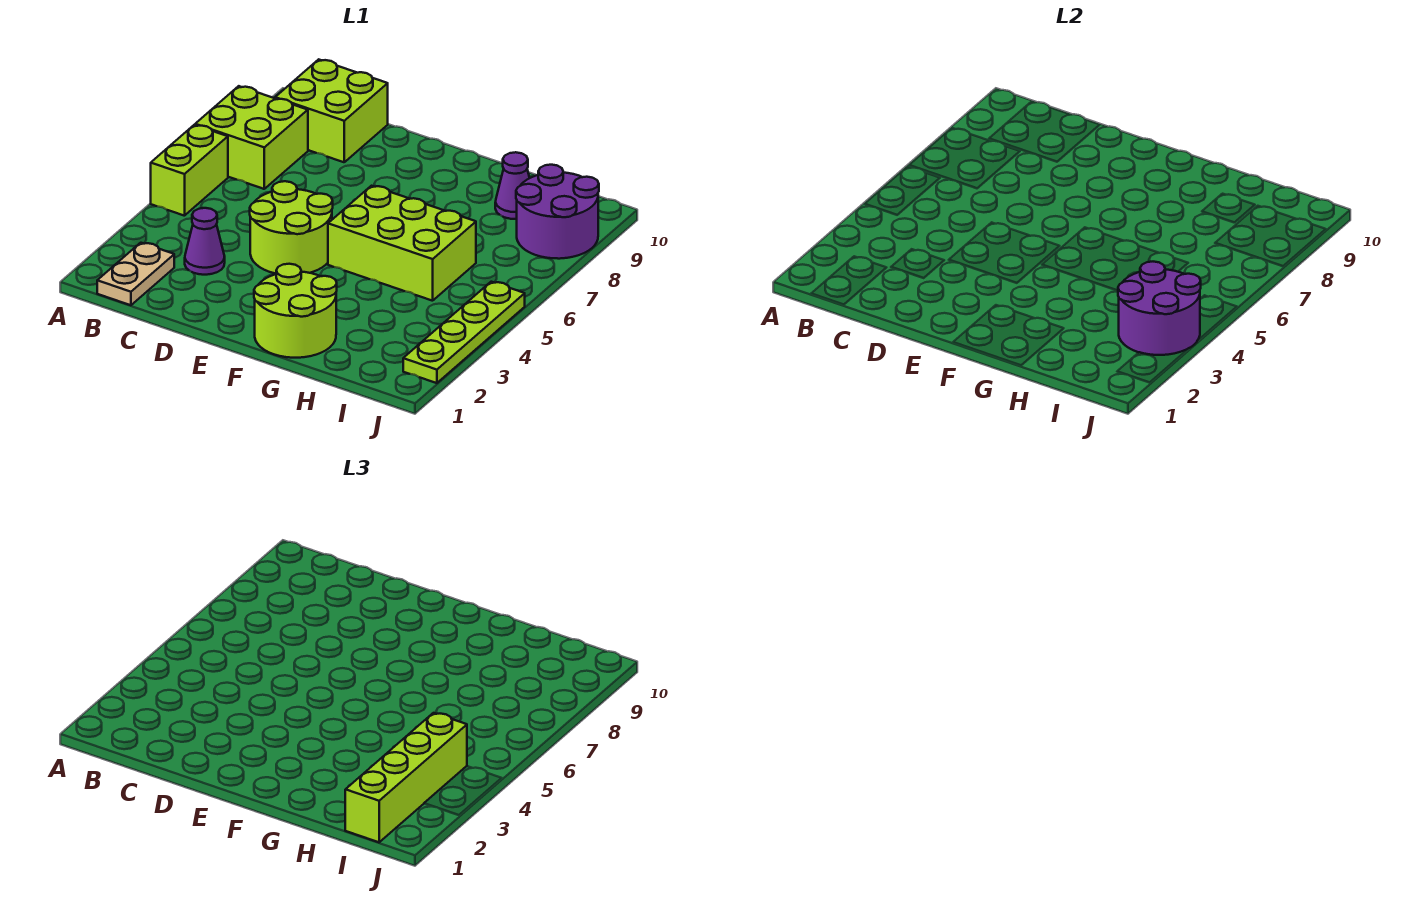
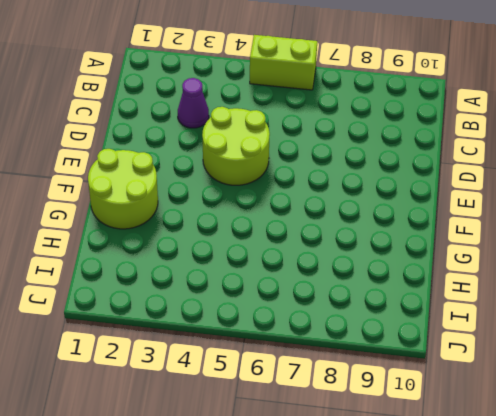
none -> lime 2x2 brick [195,86,308,189]
none -> tan 1x2 plate [97,243,174,305]
none -> lime 2x2 brick [275,59,388,162]

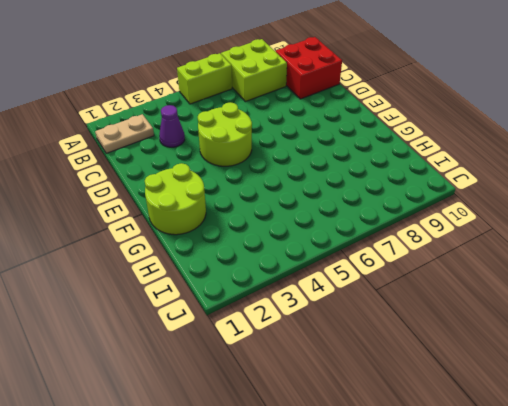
red 2x2 brick [276,37,342,99] -> lime 2x2 brick [275,59,388,162]
none -> lime 2x3 brick [328,186,476,301]
none -> purple 1x1 cone [495,152,529,219]
none -> purple 2x2 round brick [516,165,599,259]

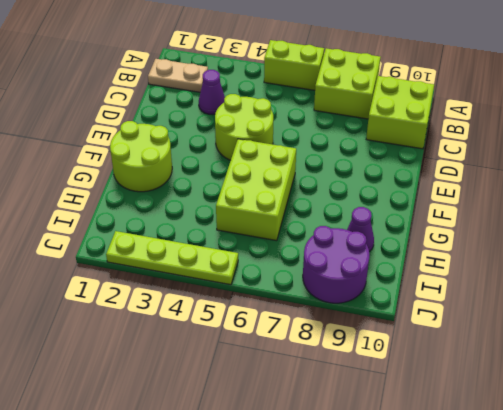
none -> purple 2x2 round brick [1118,262,1201,355]
none -> lime 1x4 brick [345,713,467,842]

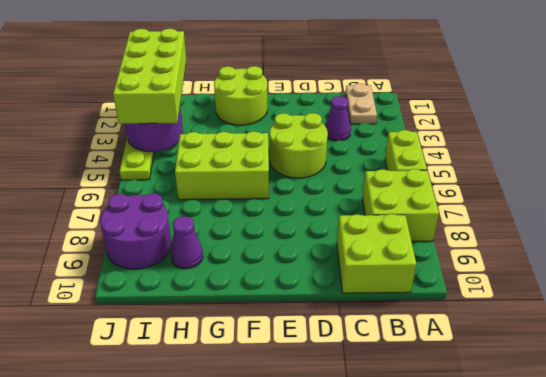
lime 2x4 brick [113,29,186,124] -> lime 1x4 brick [345,713,467,842]

